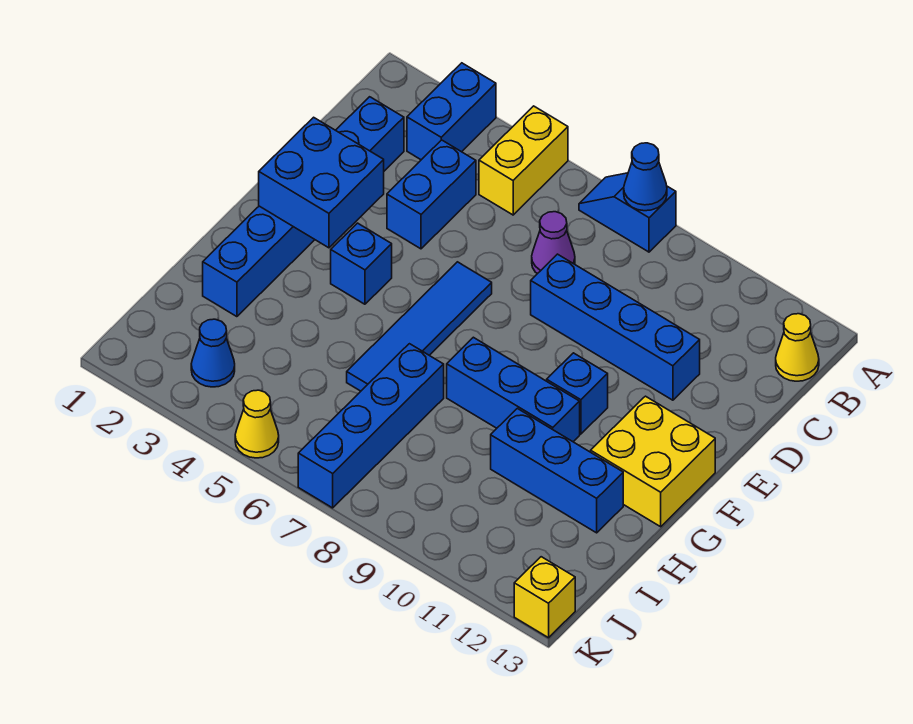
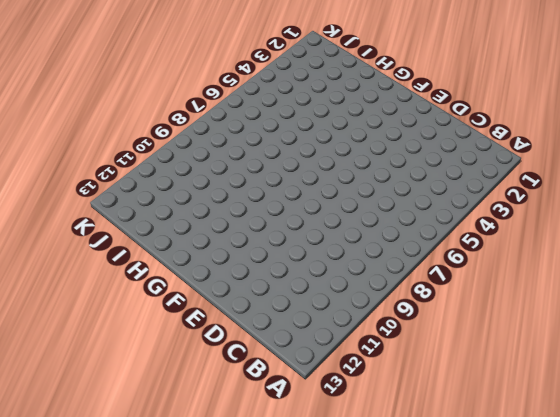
none -> blue 1x2 brick [407,63,496,160]
none -> yellow 1x2 brick [479,106,568,215]
none -> blue 1x2 slope [579,173,676,252]

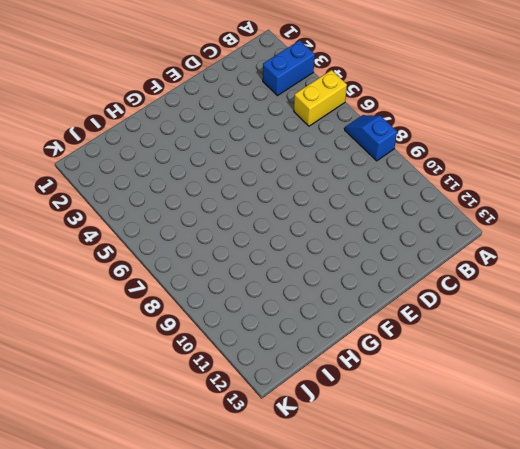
none -> yellow 1x1 cone [776,314,819,381]
none -> blue 1x6 brick [203,97,404,317]
none -> blue 1x2 brick [387,140,476,249]

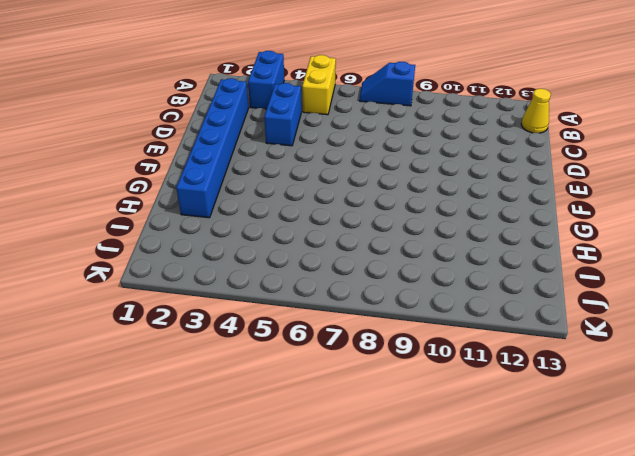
none -> purple 1x1 cone [532,212,575,274]
none -> blue 1x4 brick [531,254,700,400]
none -> blue 1x4 tile [347,262,492,391]

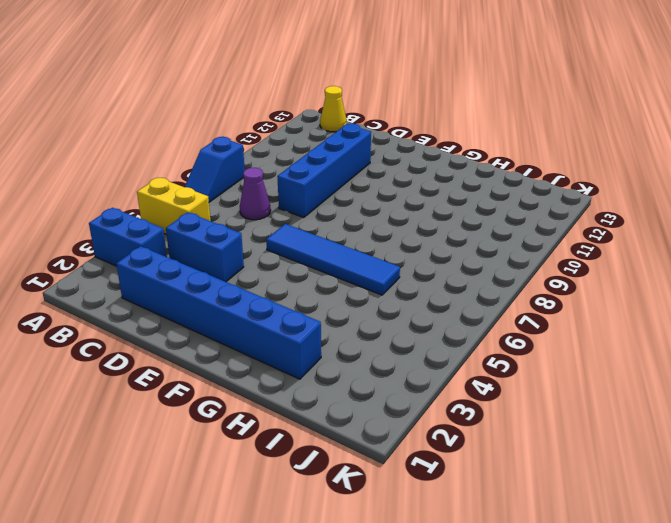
none -> blue 1x1 brick [331,223,392,304]
none -> blue 1x1 brick [547,353,608,434]
none -> yellow 2x2 brick [591,396,715,527]

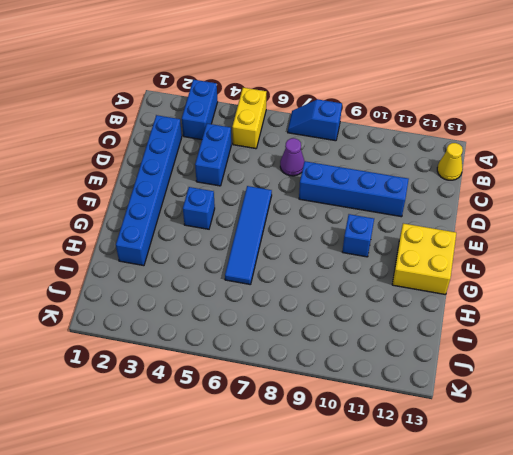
none -> blue 1x3 brick [447,337,580,442]
none -> blue 1x4 brick [298,344,444,508]
none -> blue 1x3 brick [491,408,623,533]

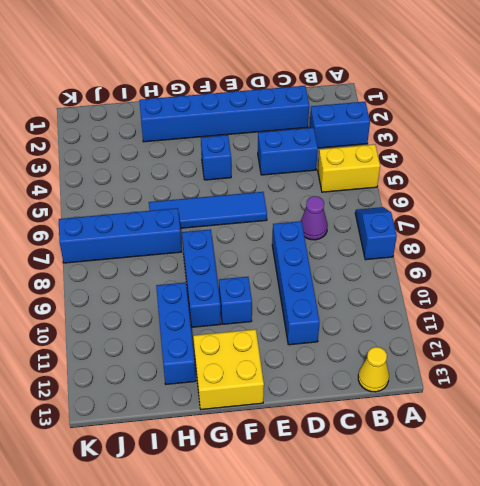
none -> blue 1x1 cone [191,319,235,387]
none -> yellow 1x1 cone [235,390,279,458]
none -> yellow 1x1 brick [514,557,575,638]

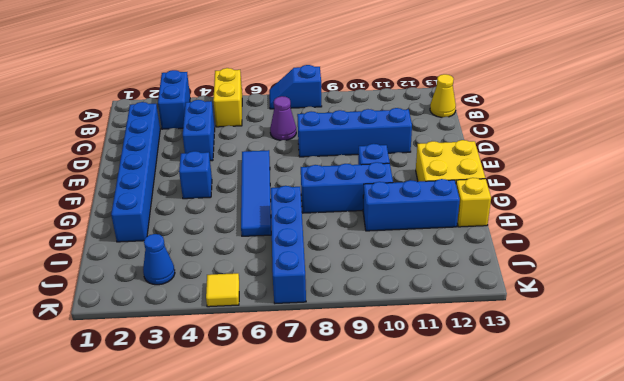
yellow 1x1 brick [456,178,491,227] -> yellow 1x1 brick moved to [514,557,575,638]
yellow 1x1 tile [206,273,239,307] -> yellow 1x1 cone [235,390,279,458]
none -> blue 1x1 cone [624,143,667,211]
none -> blue 2x2 brick [259,117,384,248]

